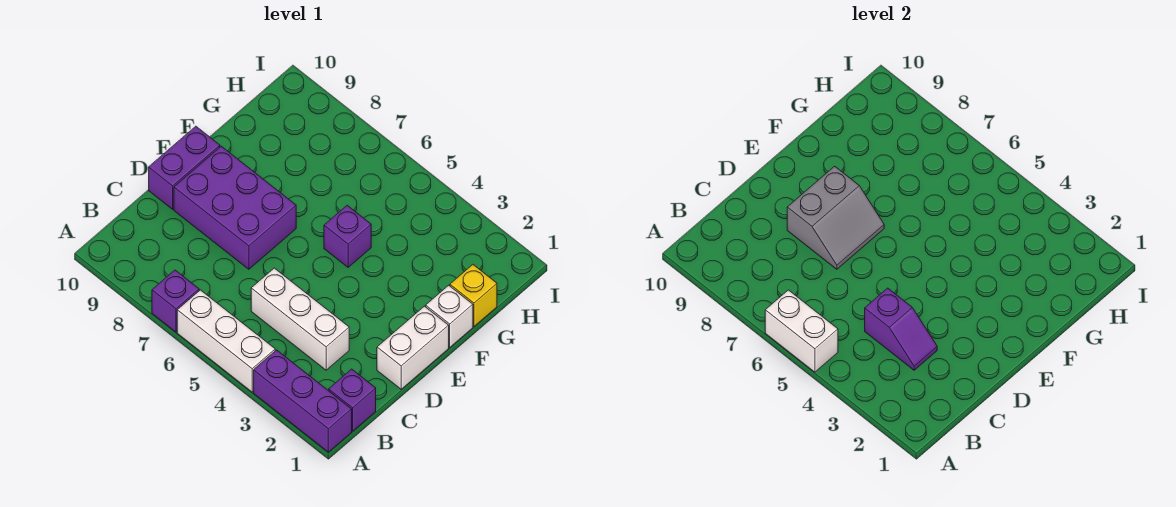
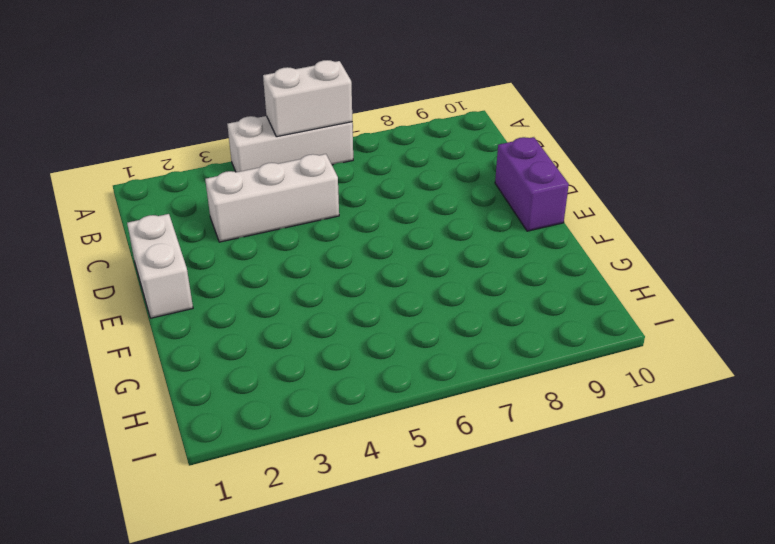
none -> purple 1x3 brick [254,350,352,452]
none -> purple 1x1 brick [152,270,199,332]
none -> purple 1x1 brick [329,369,376,431]

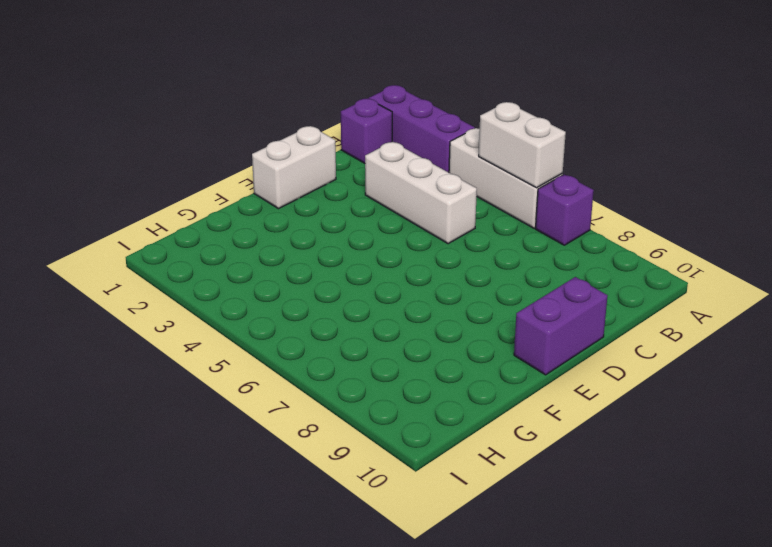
none -> purple 2x3 brick [174,146,296,269]
none -> white 1x1 brick [426,285,473,347]
none -> purple 1x1 brick [324,205,371,267]

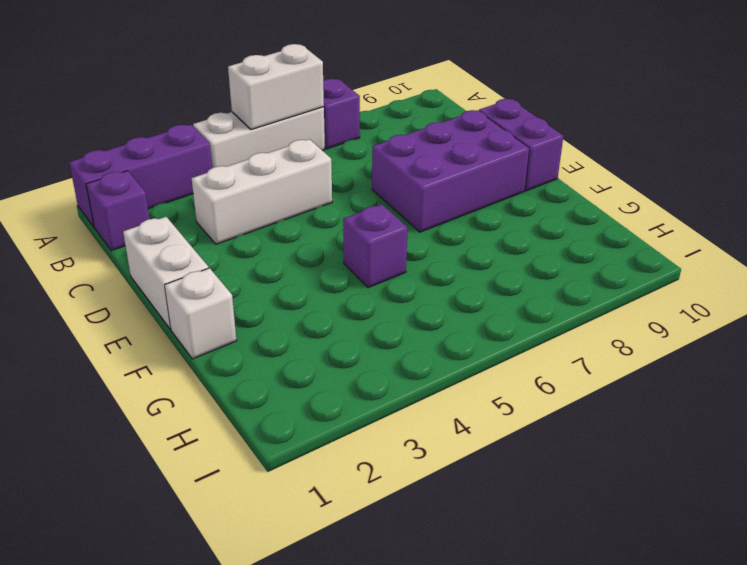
none -> yellow 1x1 brick [450,265,497,326]
none -> purple 1x2 slope [865,288,937,370]
none -> grey 2x2 slope [787,166,884,269]

